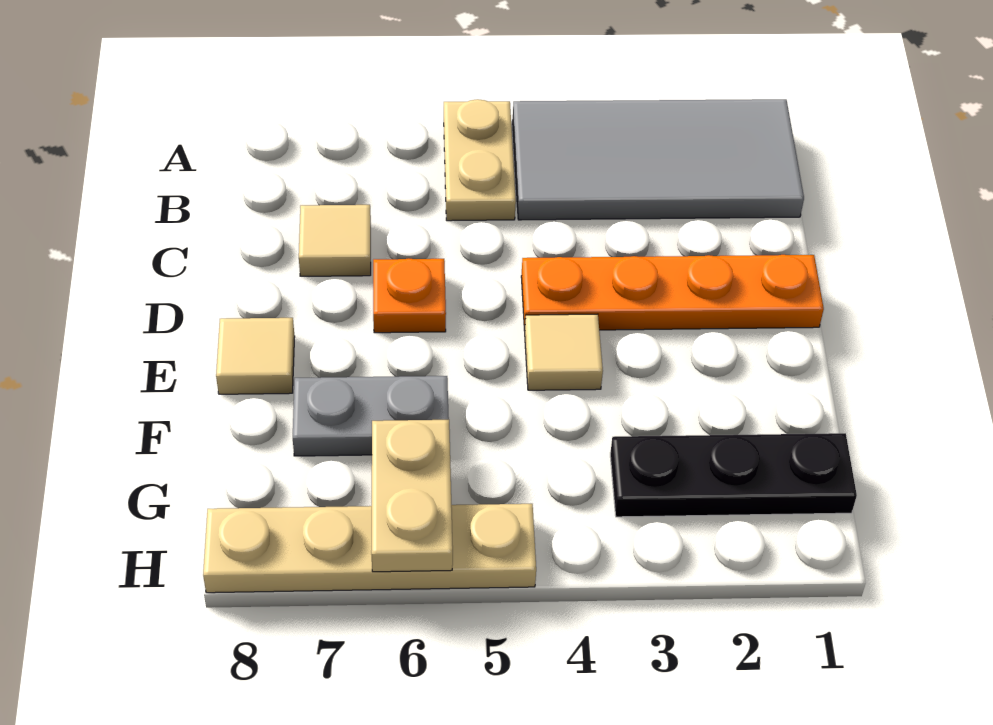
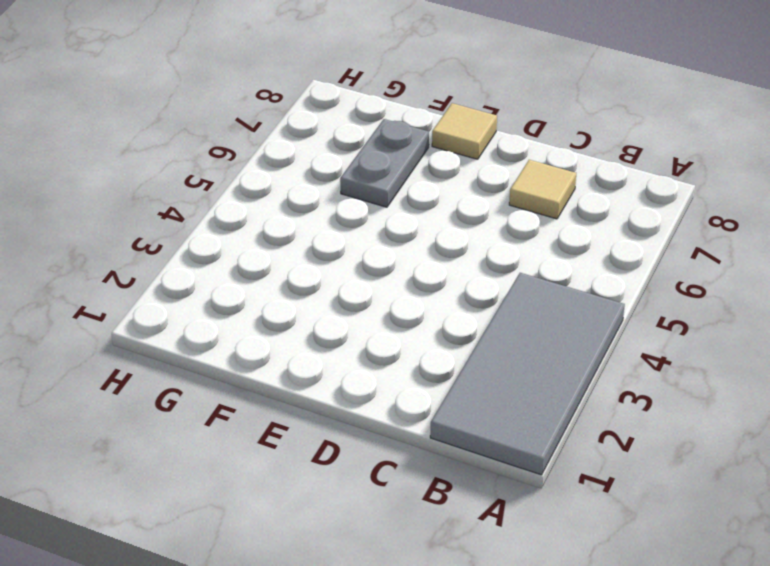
none -> tan 1x2 plate [444,99,516,221]
none -> orange 1x4 plate [521,255,824,331]

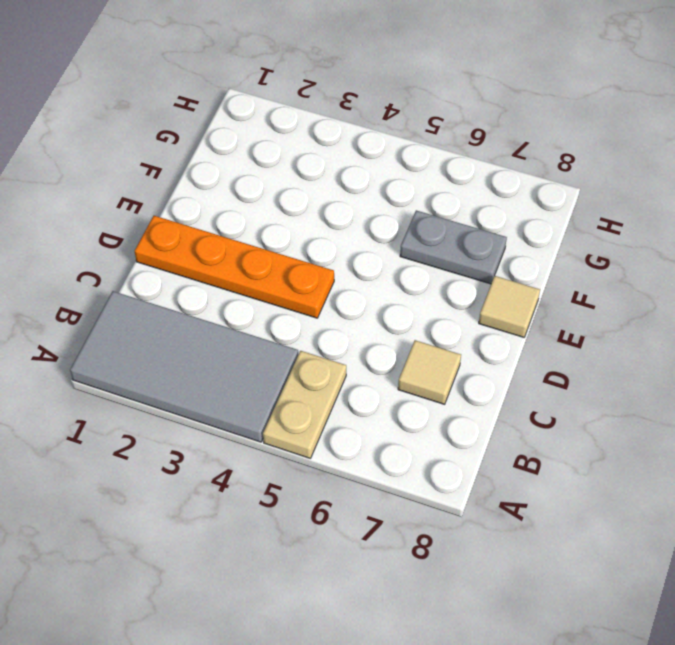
none -> orange 1x1 plate [373,258,446,333]
none -> tan 1x1 tile [525,314,603,390]

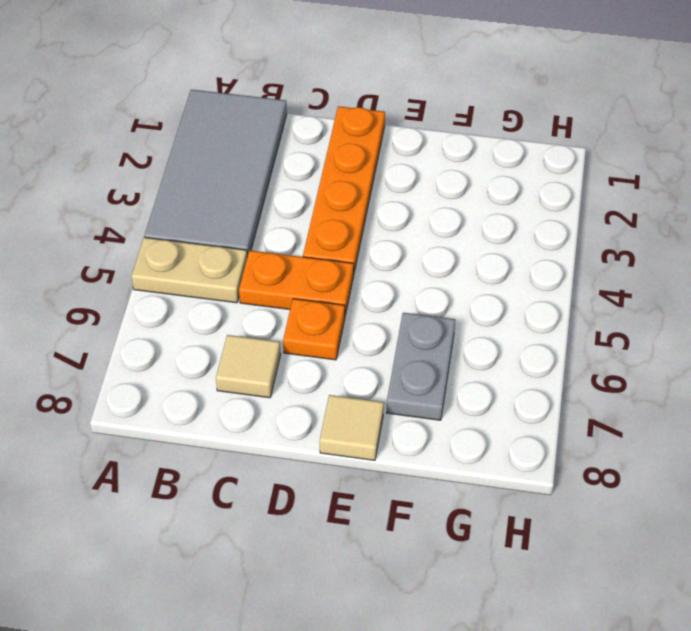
orange 1x2 plate [239,250,354,315] -> none
none -> tan 1x1 tile [525,314,603,390]
none -> black 1x3 plate [610,433,857,517]

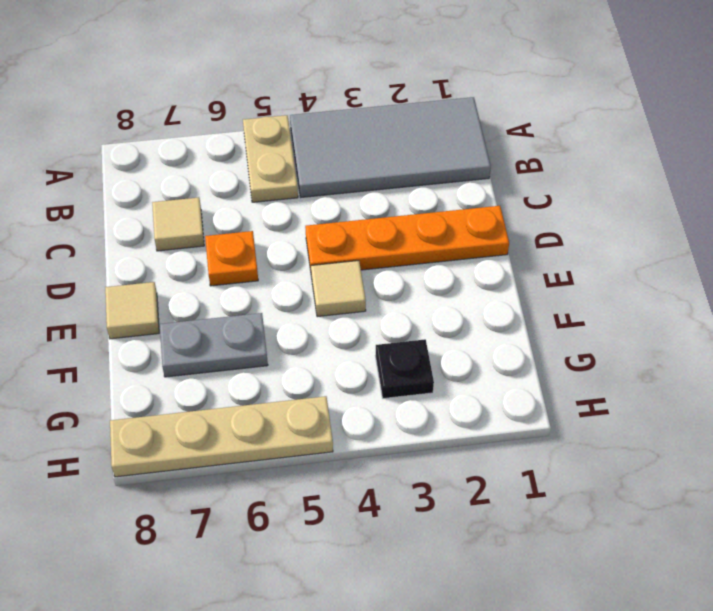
black 1x1 plate [375,339,434,399] -> black 1x3 plate [610,433,857,517]
none -> tan 1x2 plate [371,420,453,572]

